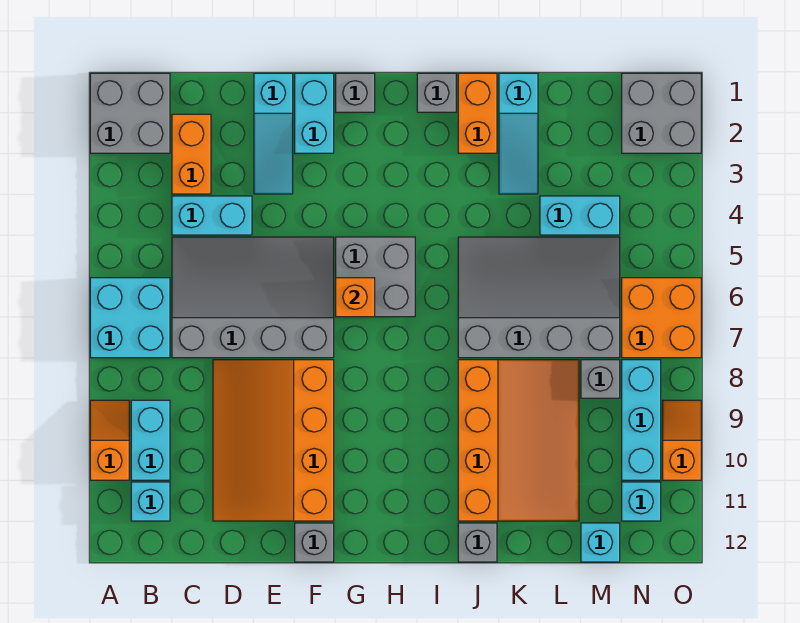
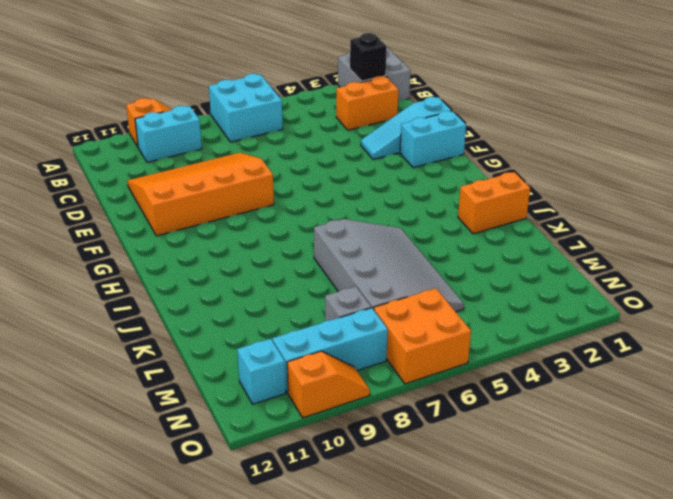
black 1x1 brick [350,33,387,81] -> none
none -> cyan 1x1 brick [131,482,170,521]
none -> cyan 1x2 brick [172,196,252,235]
none -> grey 3x4 slope [172,237,334,358]

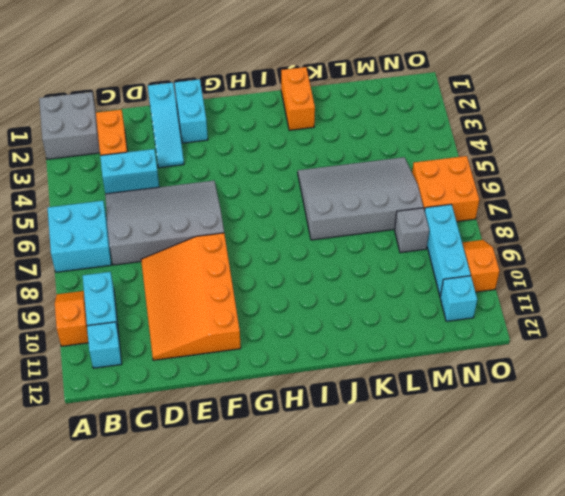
none -> grey 1x1 brick [295,523,334,562]
none -> grey 1x1 brick [336,73,375,112]
none -> grey 2x2 brick [336,237,415,317]

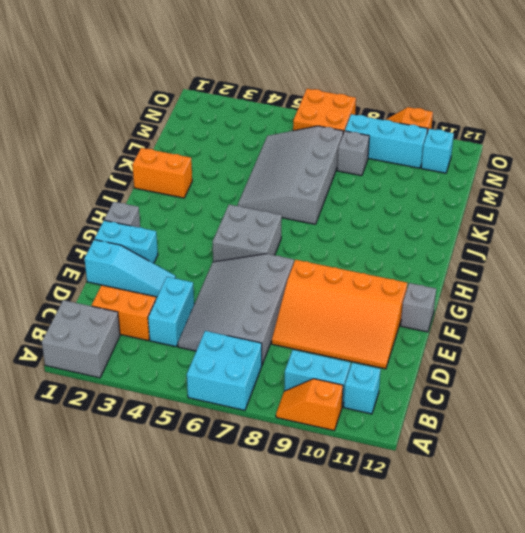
none -> grey 1x1 brick [417,73,456,112]
none -> orange 3x4 slope [458,360,579,521]
none -> grey 1x1 brick [458,523,497,562]

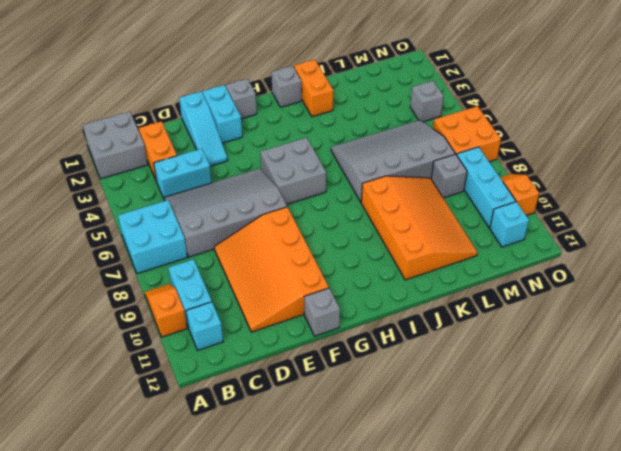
grey 1x1 brick [410,81,444,122] -> grey 1x1 brick moved to [458,523,497,562]
none -> cyan 1x3 slope [499,73,538,194]
none -> cyan 1x2 brick [540,196,620,235]
none -> cyan 1x1 brick [581,523,620,562]

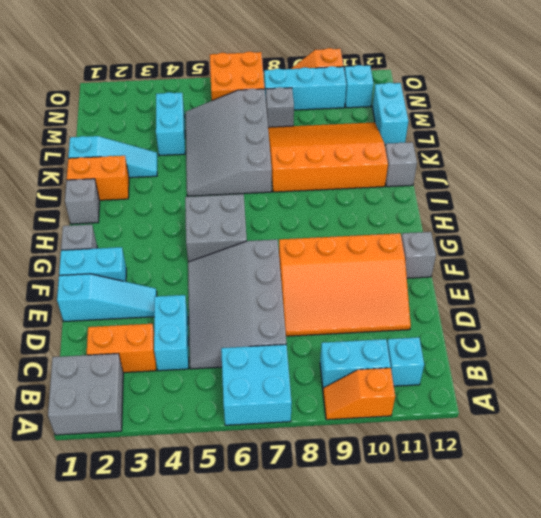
cyan 1x2 brick [372,83,408,145] -> cyan 1x1 brick [581,523,620,562]
none -> grey 2x2 brick [622,73,701,153]
none -> orange 1x1 brick [336,278,375,317]

